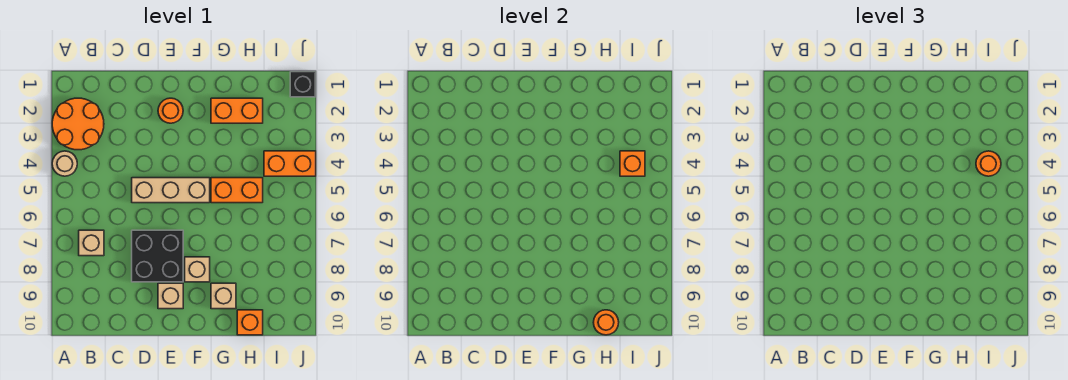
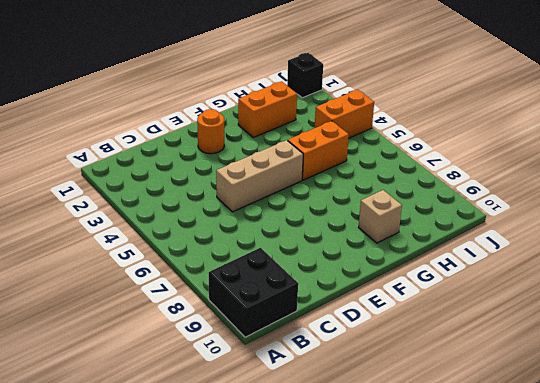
black 2x2 brick [209,248,298,337] -> black 2x2 brick moved to [132,230,183,282]
none -> orange 2x2 round brick [52,98,104,150]
none -> tan 1x1 round brick [52,151,77,176]
none -> tan 1x1 brick [79,230,104,256]

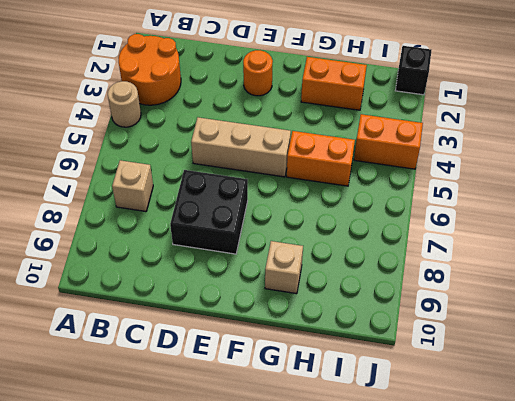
none -> tan 1x1 brick [158,283,183,309]
none -> tan 1x1 brick [185,257,210,282]
none -> orange 1x1 brick [237,310,263,335]

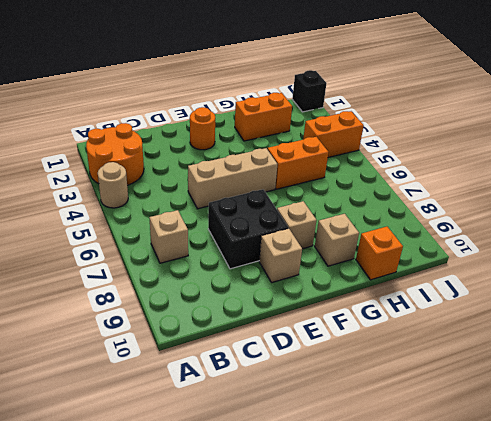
none -> orange 1x1 round brick [593,310,619,335]
none -> orange 1x1 brick [620,151,645,176]
none -> orange 1x1 round brick [976,151,1001,176]

